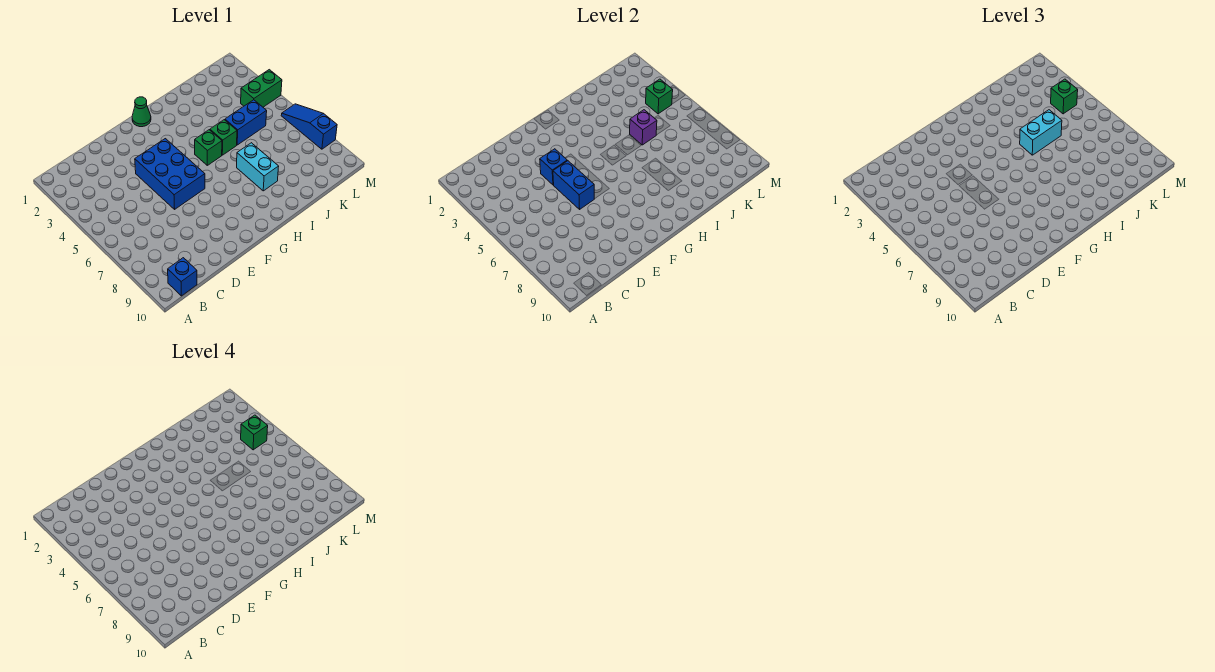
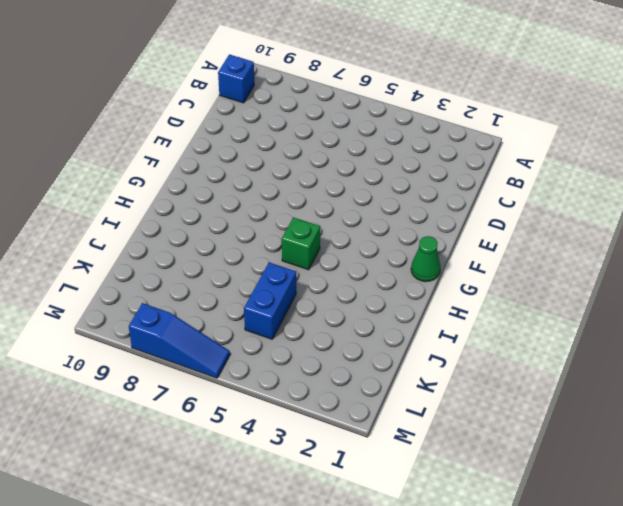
none -> blue 2x3 brick [135,139,205,209]
none -> green 1x1 brick [210,120,237,155]
none -> cyan 1x2 brick [237,143,279,191]

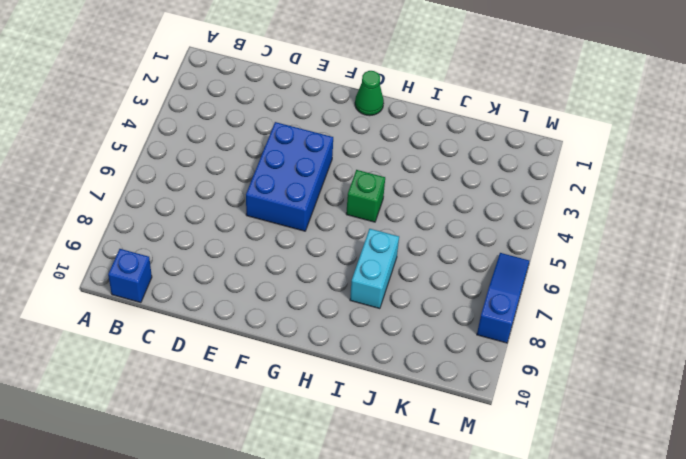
none -> green 1x1 brick [210,120,237,155]
none -> blue 1x2 brick [225,100,267,145]
none -> green 1x2 brick [241,70,282,107]

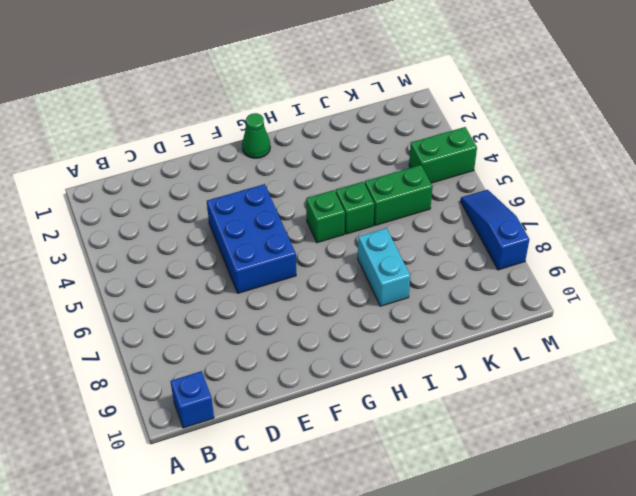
green 1x2 brick [365,165,433,226] -> blue 1x2 brick [225,100,267,145]
none -> blue 1x1 brick [540,149,567,185]
none -> blue 1x2 brick [553,161,594,209]
none -> purple 1x1 brick [630,110,657,145]

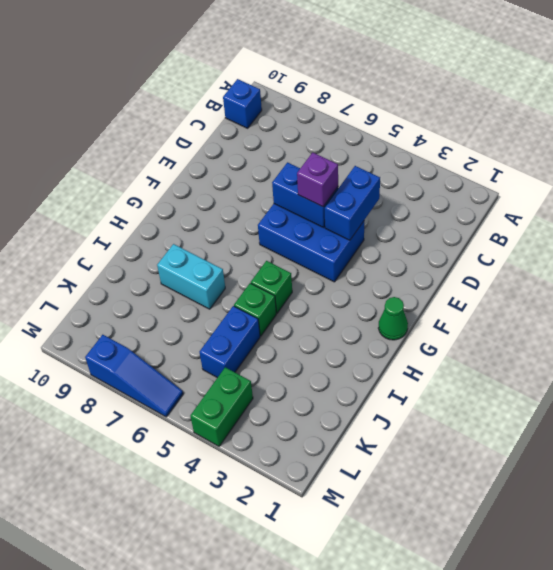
blue 1x2 brick [325,166,380,240] -> blue 1x1 brick [540,149,567,185]
purple 1x1 brick [297,152,338,207] -> purple 1x1 brick moved to [630,110,657,145]
none -> green 1x1 brick [646,79,673,114]
none -> cyan 1x2 brick [1020,110,1062,155]
none -> green 1x1 brick [1051,79,1078,114]

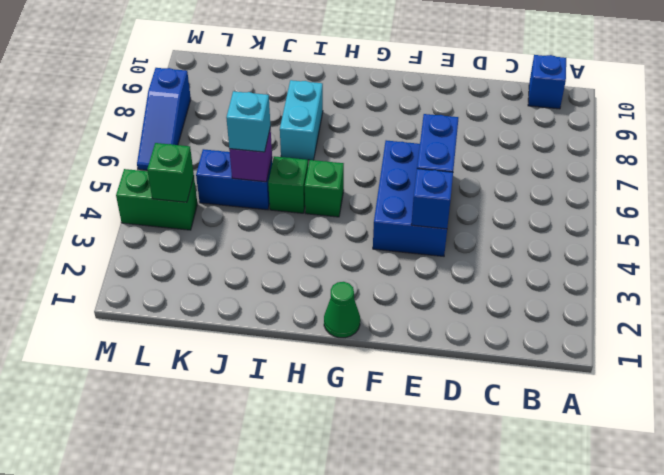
cyan 1x1 brick [226,91,270,152] -> cyan 1x2 brick [1020,110,1062,155]
none -> green 1x1 brick [1051,79,1078,114]
none -> green 1x1 brick [241,415,268,450]

